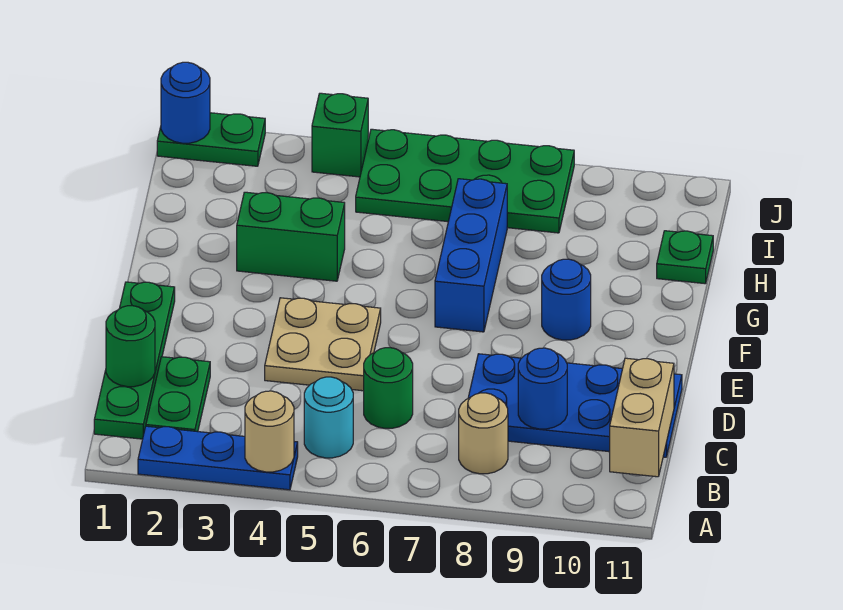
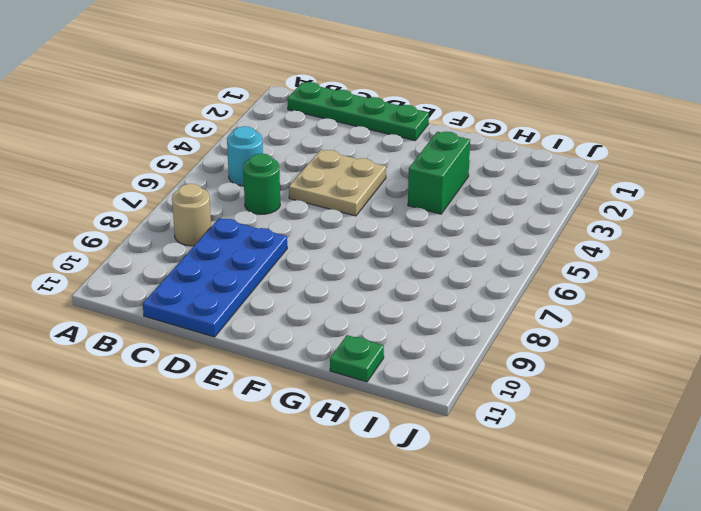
none -> blue 1x3 plate [138,426,298,490]
none -> green 1x2 plate [146,357,210,432]
none -> blue 1x3 brick [435,179,507,332]

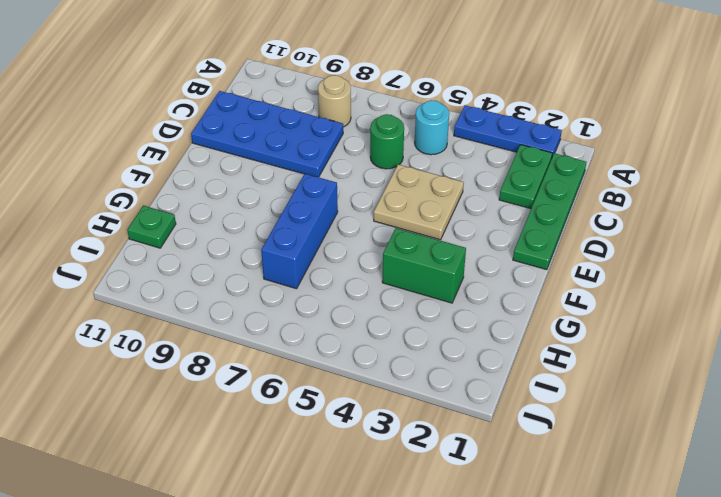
none -> blue 1x1 round brick [542,259,591,340]
none -> green 2x4 plate [356,129,574,233]
none -> green 1x2 plate [157,113,265,166]

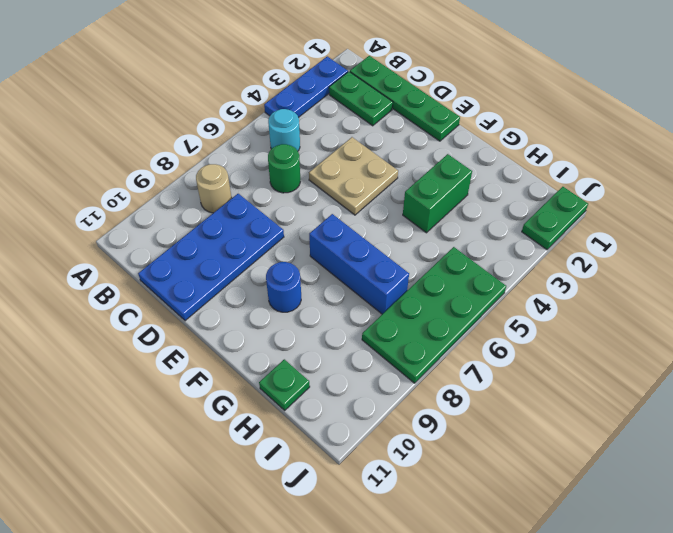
none -> green 1x1 brick [312,93,368,177]
none -> tan 1x1 round brick [245,391,294,472]
none -> tan 1x2 brick [610,358,674,477]

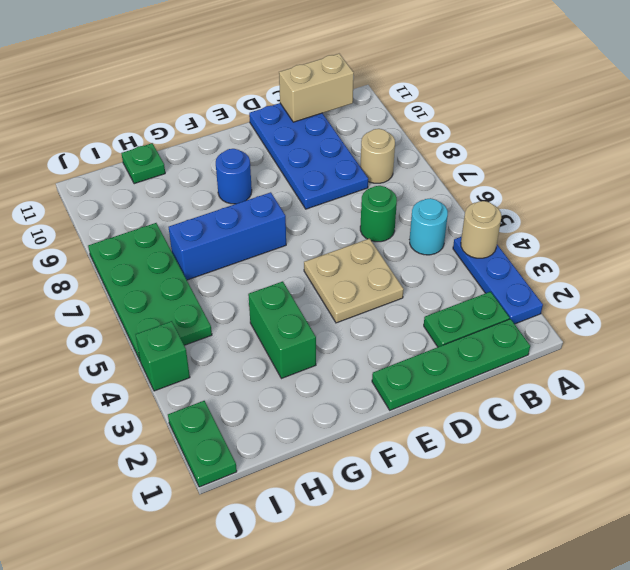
none -> green 1x1 round brick [106,306,155,387]
none -> blue 1x1 round brick [518,348,567,429]
none -> blue 1x1 round brick [161,62,210,143]

